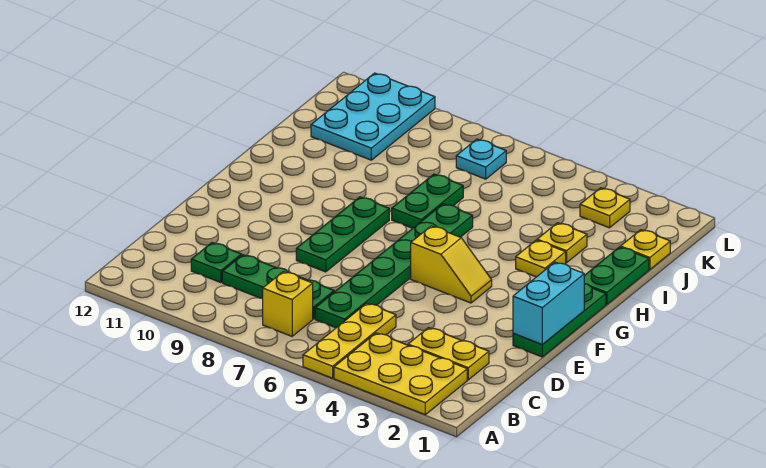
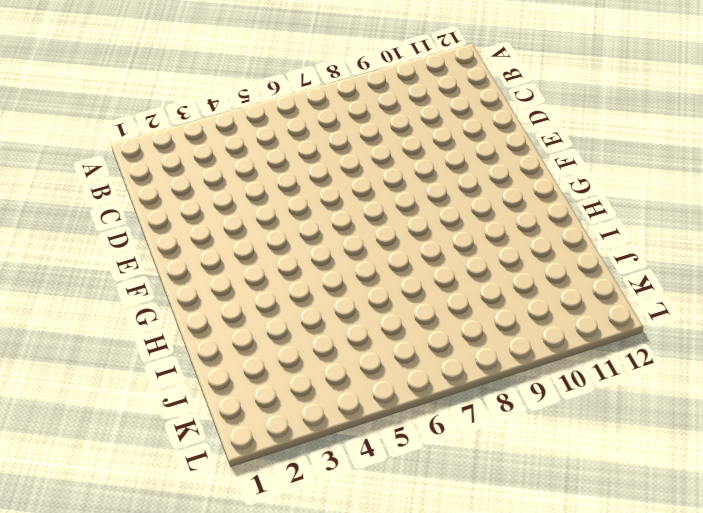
none -> yellow 2x3 plate [334,333,467,415]
none -> yellow 1x3 plate [303,303,396,378]
none -> yellow 1x1 brick [263,272,313,336]

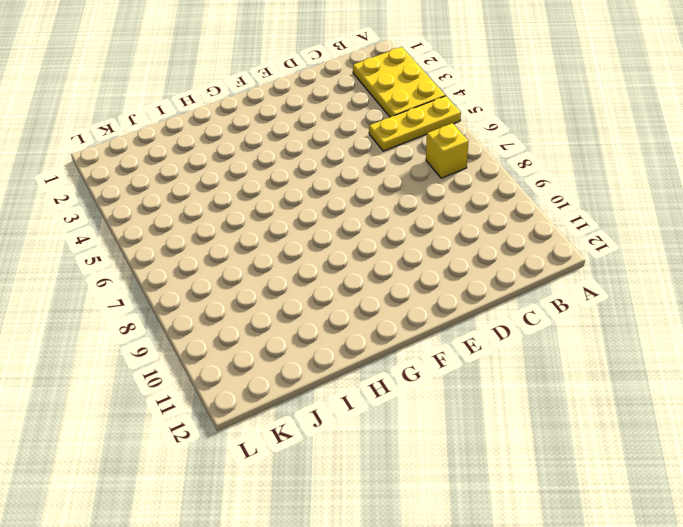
none -> yellow 1x2 plate [408,328,489,380]
none -> green 1x6 plate [315,204,473,328]
none -> green 1x3 plate [222,255,334,319]

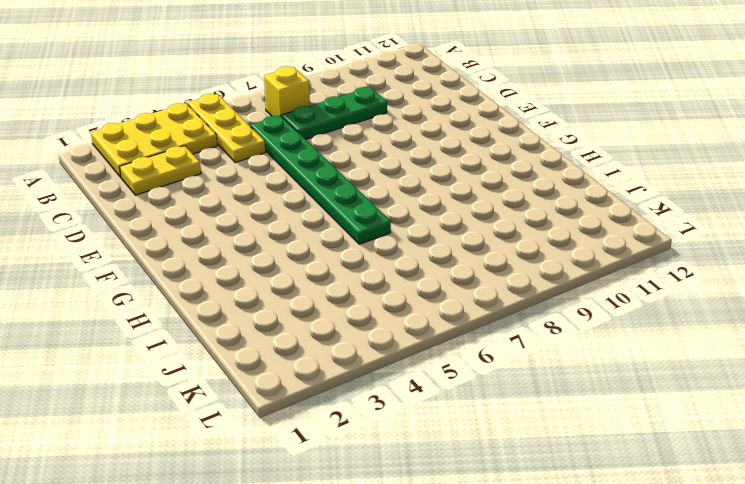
none -> green 1x1 plate [191,243,241,283]
none -> green 1x3 plate [513,284,606,357]
none -> green 1x3 plate [296,197,389,272]

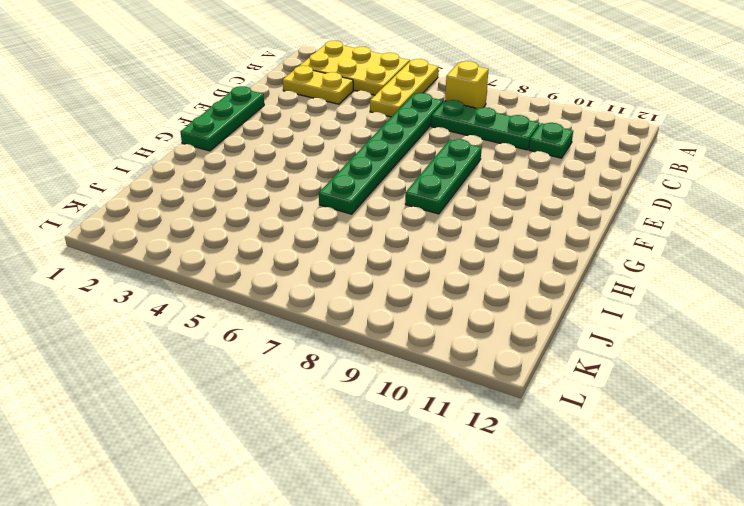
none -> yellow 1x2 slope [411,226,492,303]
none -> green 1x2 plate [584,247,649,305]
none -> yellow 1x1 plate [516,240,566,277]

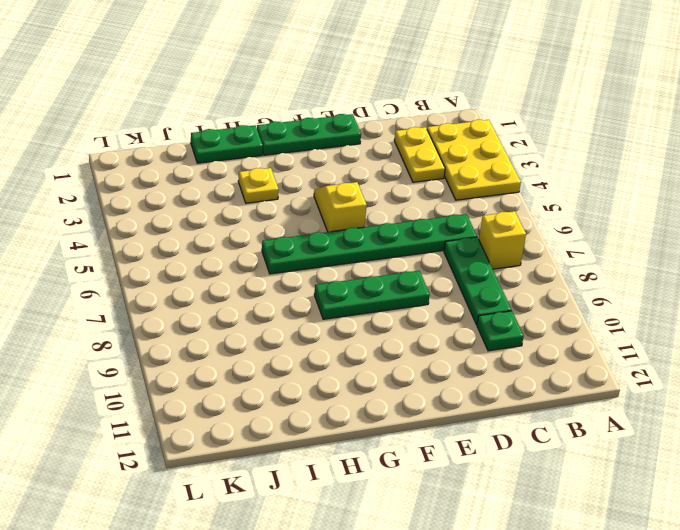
none -> yellow 1x3 plate [303,303,396,378]
none -> green 1x2 plate [392,174,463,228]
none -> yellow 1x1 plate [537,223,587,263]

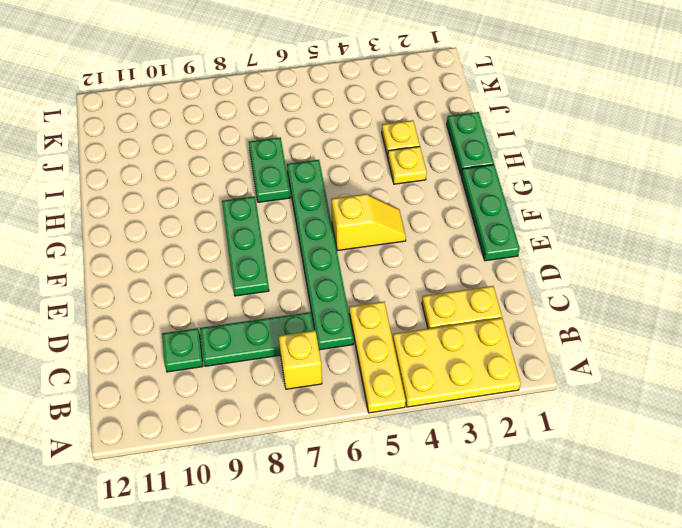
none -> yellow 1x1 plate [621,230,670,270]
none -> cyan 2x3 plate [311,73,435,160]
none -> yellow 1x1 plate [580,188,630,228]

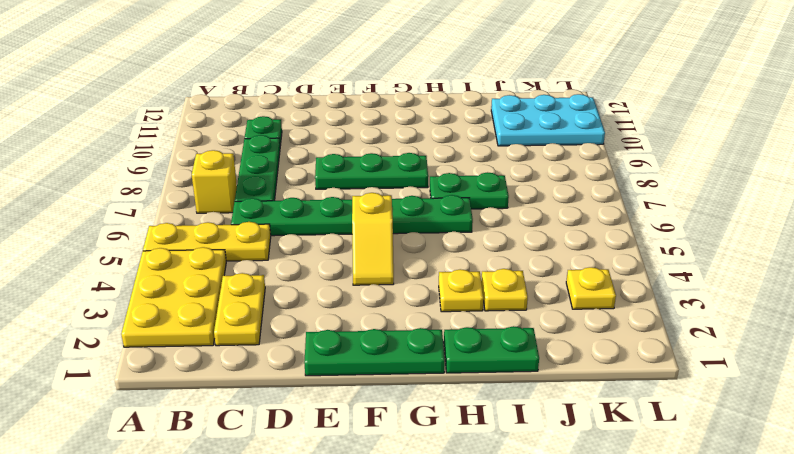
none -> yellow 1x1 plate [621,230,670,270]
none -> cyan 1x1 plate [456,139,506,179]
none -> cyan 1x2 brick [513,262,584,345]

